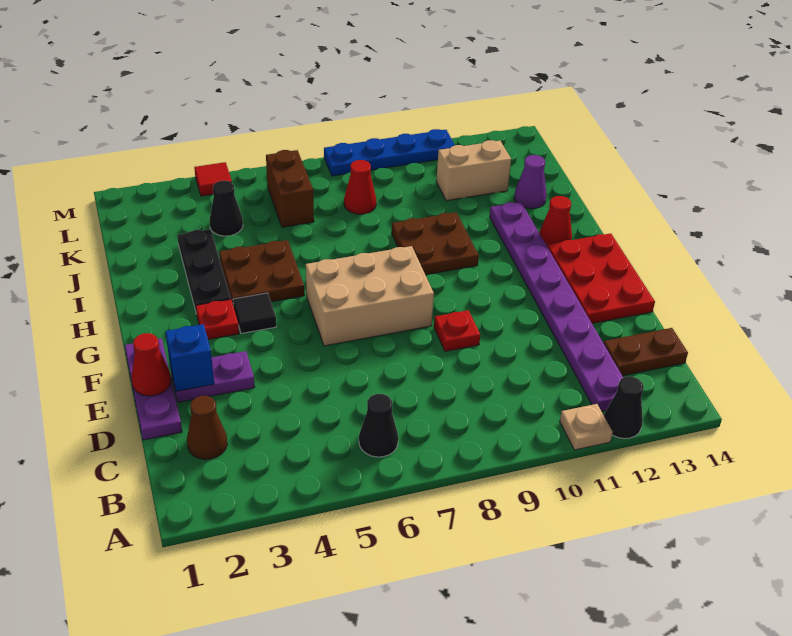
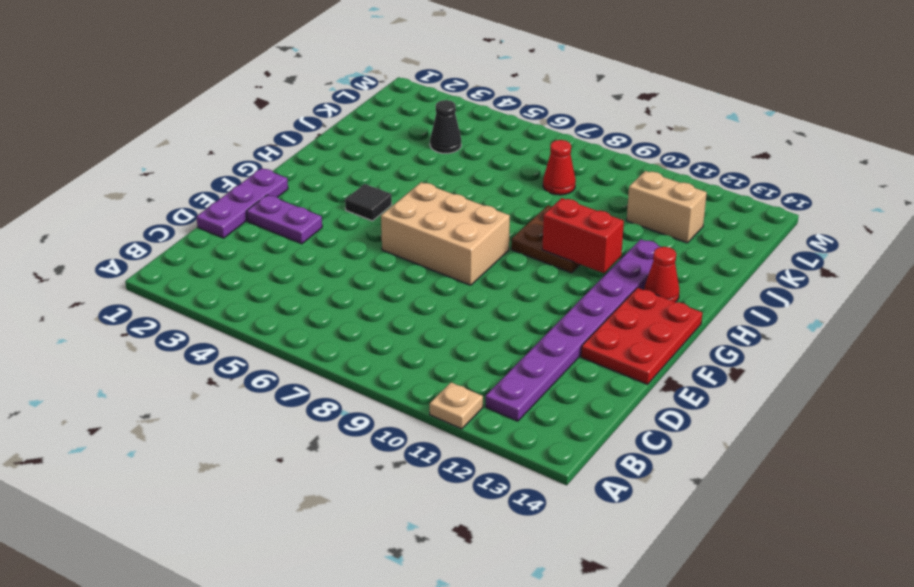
red 1x2 brick [542,198,624,273] -> none
none -> black 1x1 cone [604,377,644,439]
none -> black 1x1 cone [359,394,398,457]
none -> brown 1x1 cone [187,396,227,459]

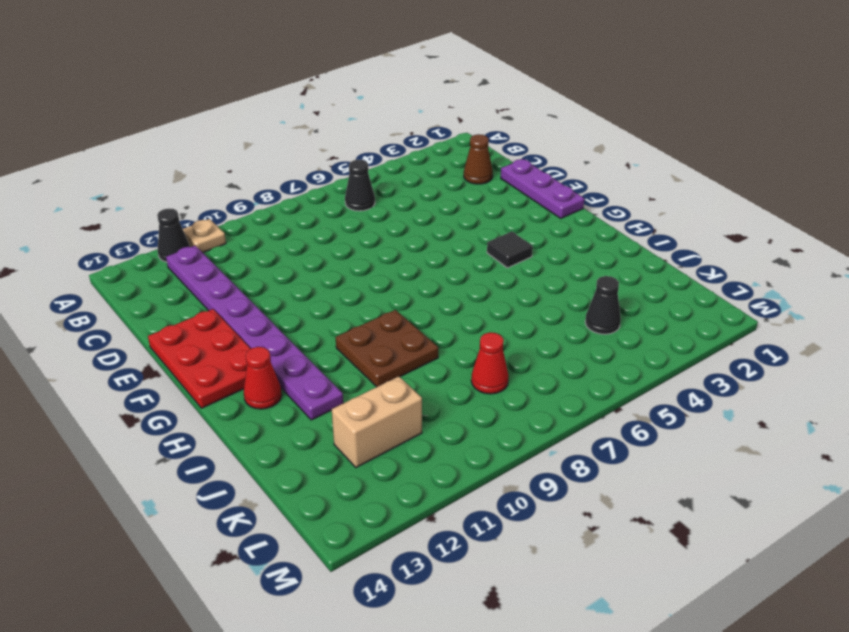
none -> brown 1x2 plate [604,328,688,376]
none -> purple 1x2 plate [170,351,255,402]
none -> red 1x1 plate [434,310,480,351]

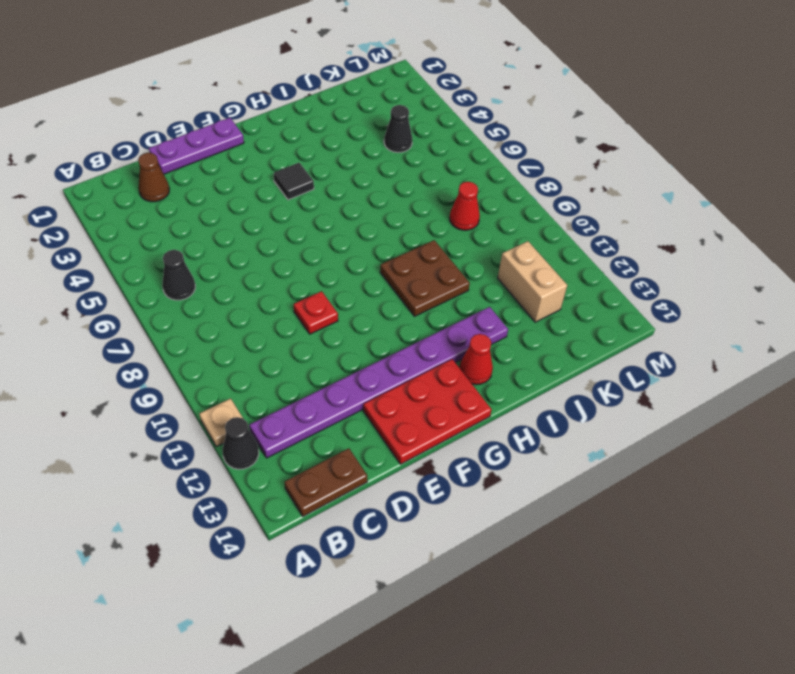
brown 1x2 plate [285,448,367,516] -> brown 1x2 plate turned to [604,328,688,376]
none -> purple 1x2 plate [170,351,255,402]
none -> tan 2x3 brick [306,246,434,346]
none -> red 1x1 plate [196,299,239,339]

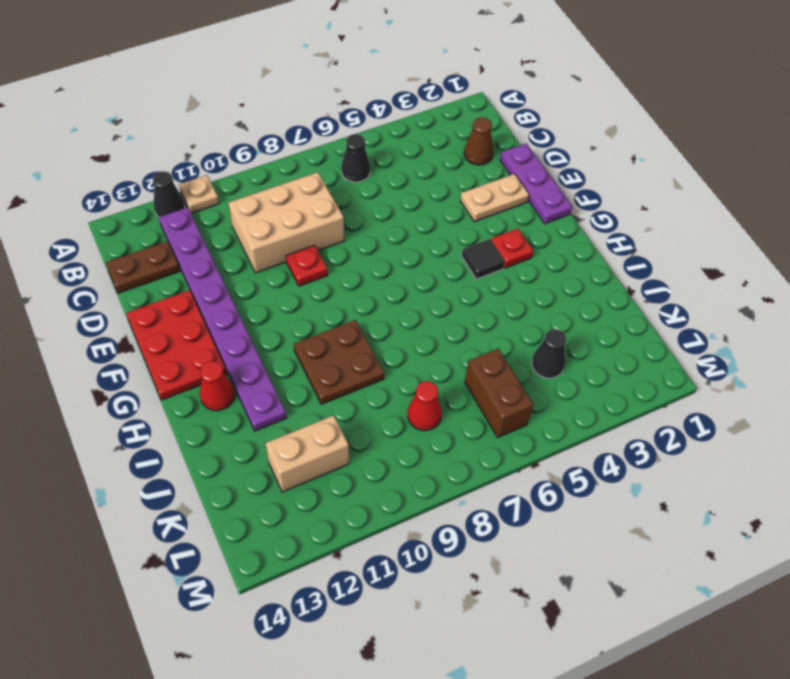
tan 2x3 brick [228,172,344,273] -> tan 2x3 brick moved to [306,246,434,346]
tan 1x2 plate [460,174,529,222] -> purple 1x2 plate [170,351,255,402]
none -> black 1x3 plate [177,229,231,314]
none -> brown 2x2 plate [219,240,304,306]
none -> purple 1x1 cone [514,155,547,209]

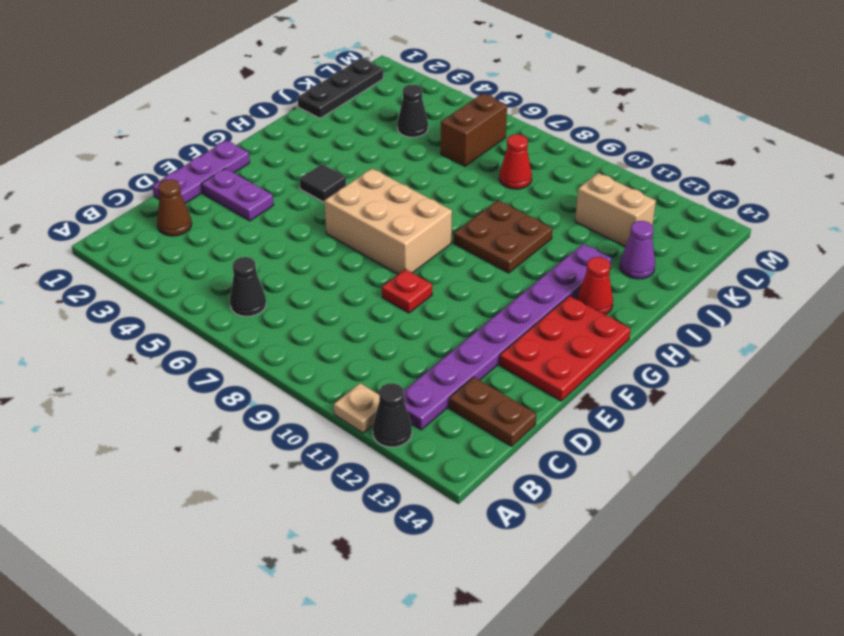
black 1x3 plate [298,58,383,118] -> black 1x3 plate moved to [177,229,231,314]
none -> red 1x1 plate [196,299,239,339]
none -> brown 2x2 plate [219,240,304,306]
none -> red 1x1 tile [194,162,232,196]

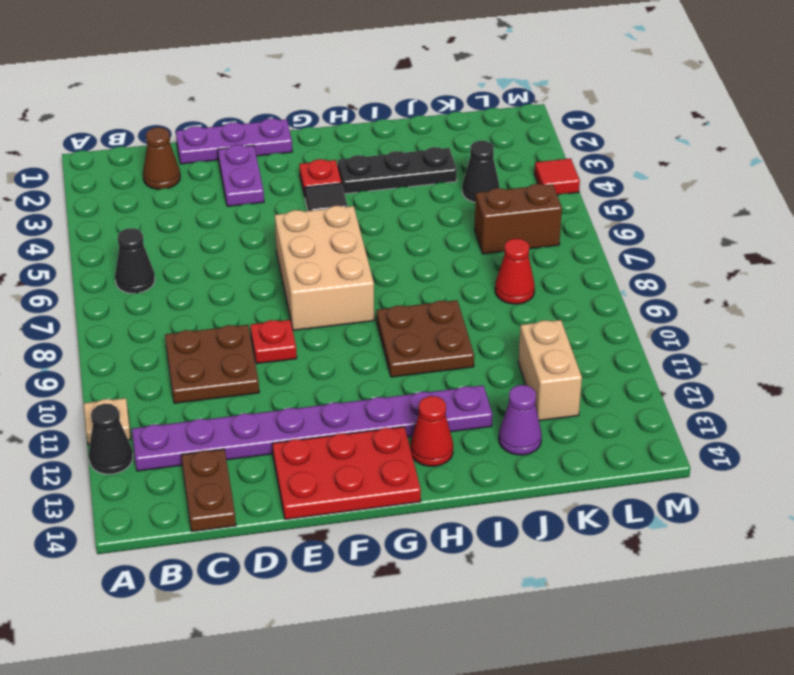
brown 2x2 plate [165,325,259,403] -> brown 2x2 plate moved to [219,240,304,306]
none -> blue 1x4 plate [324,129,455,176]
none -> red 1x1 cone [132,333,171,396]
none -> blue 1x1 brick [165,324,214,392]

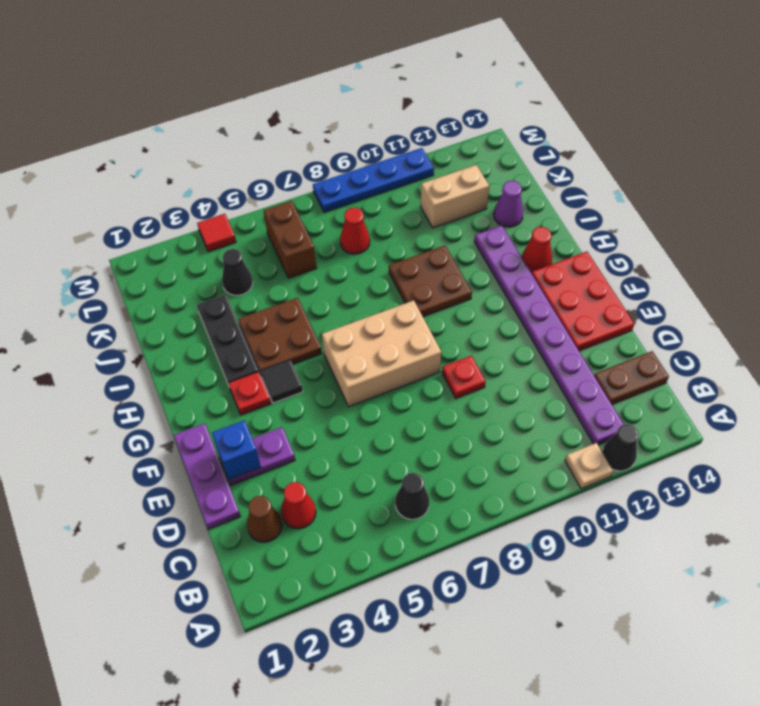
red 1x1 cone [281,482,316,529] -> red 1x1 cone moved to [132,333,171,396]

